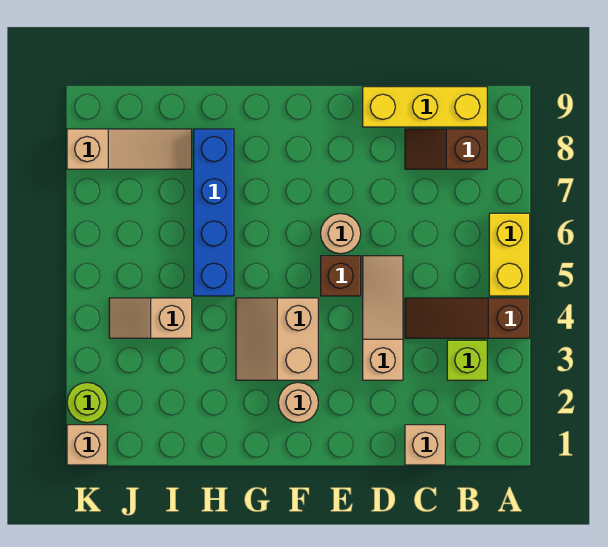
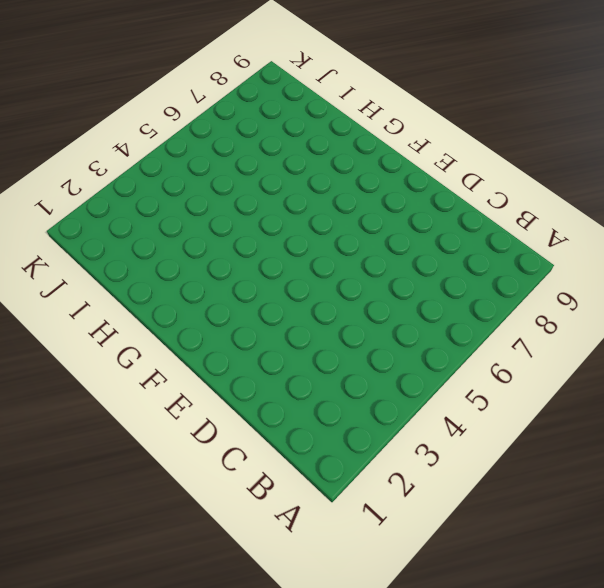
none -> brown 1x3 slope [405,298,530,338]
none -> yellow 1x2 brick [489,213,530,296]
none -> lime 1x1 brick [447,340,487,380]

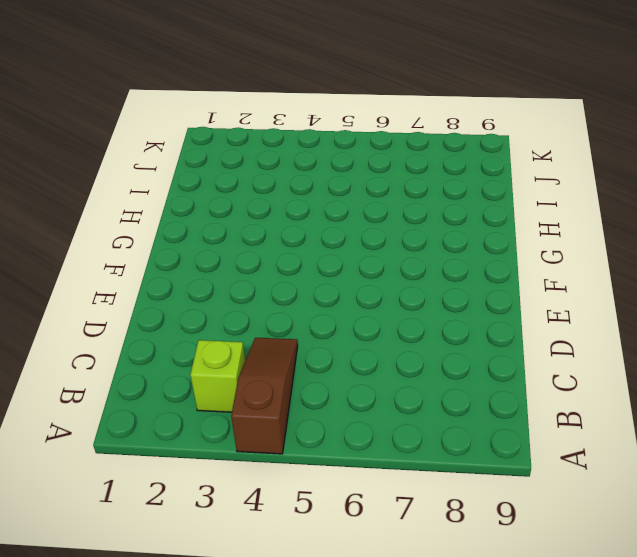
none -> yellow 1x2 brick [489,213,530,296]
none -> brown 1x2 slope [405,129,487,169]
none -> yellow 1x3 brick [363,87,487,127]

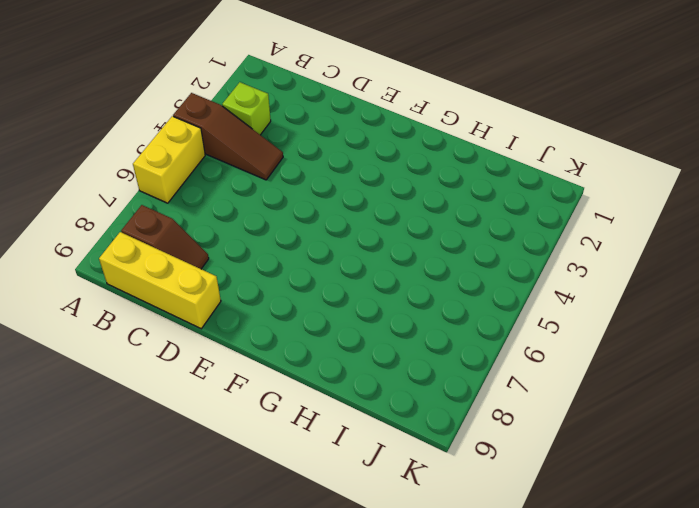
none -> tan 1x1 brick [405,425,445,465]
none -> tan 1x3 slope [363,256,403,380]
none -> brown 1x1 brick [321,256,361,296]

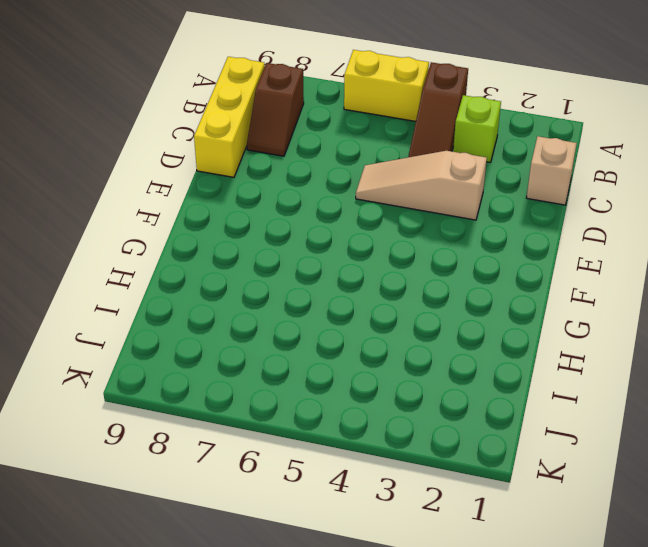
none -> brown 1x1 brick [321,256,361,296]
none -> tan 1x1 round brick [321,214,361,254]
none -> tan 1x1 round brick [278,382,318,423]

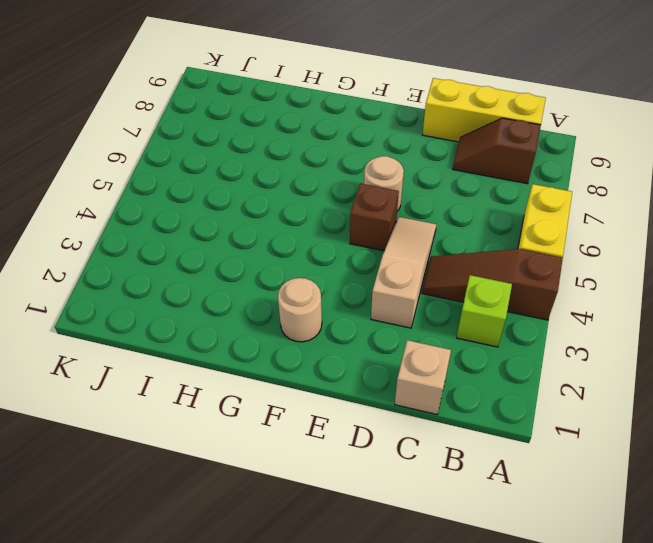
none -> tan 2x2 slope [236,298,318,380]
none -> blue 1x4 brick [194,129,234,296]
none -> tan 1x2 slope [109,298,192,338]

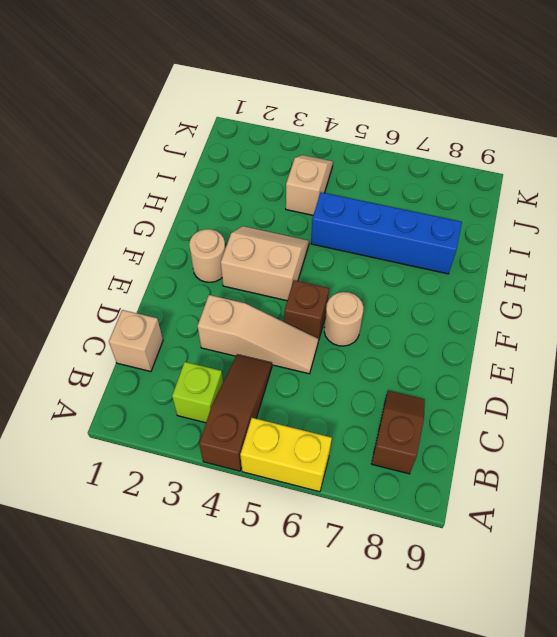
none -> yellow 1x3 brick [363,87,487,127]
none -> tan 1x3 slope [67,129,192,169]
none -> tan 1x1 brick [67,425,107,465]

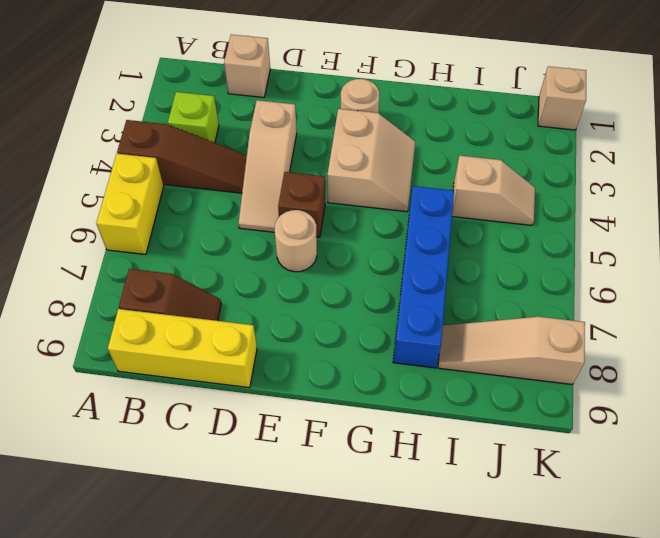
none -> lime 1x1 round brick [67,383,107,423]

